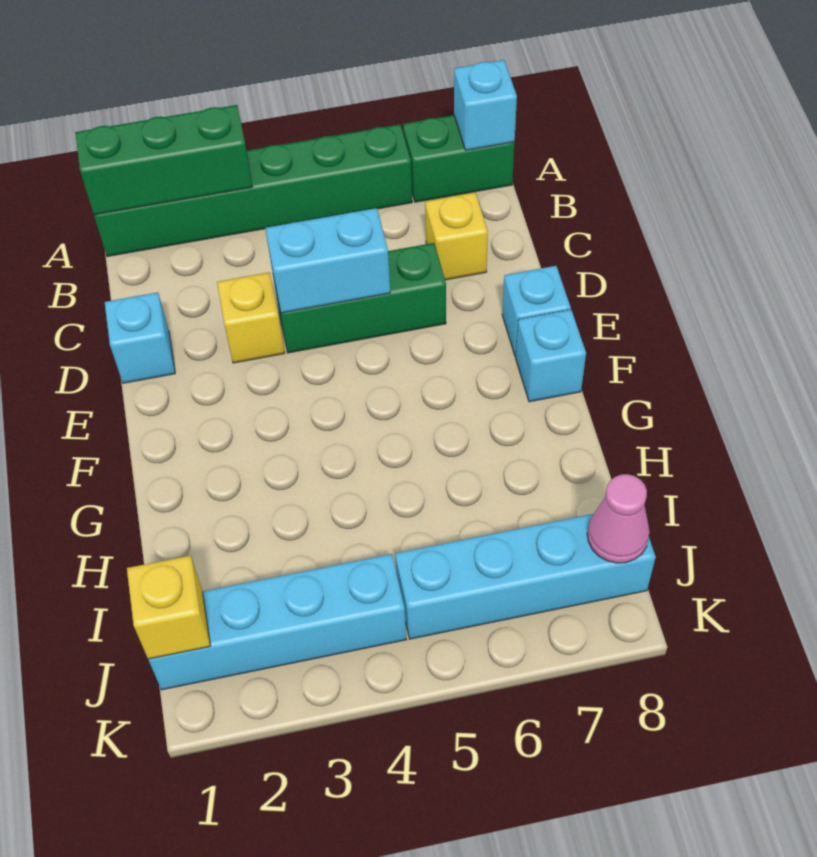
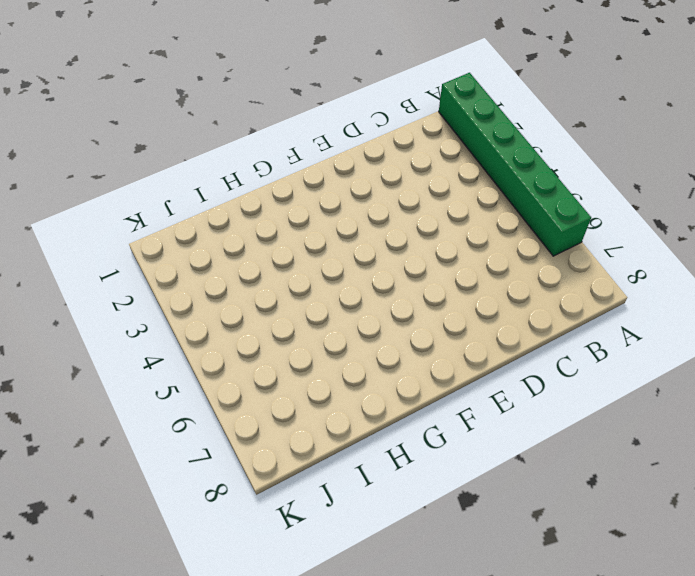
none -> green 1x2 brick [403,115,515,202]
none -> yellow 1x1 brick [425,192,488,280]
none -> cyan 1x1 brick [105,292,175,383]

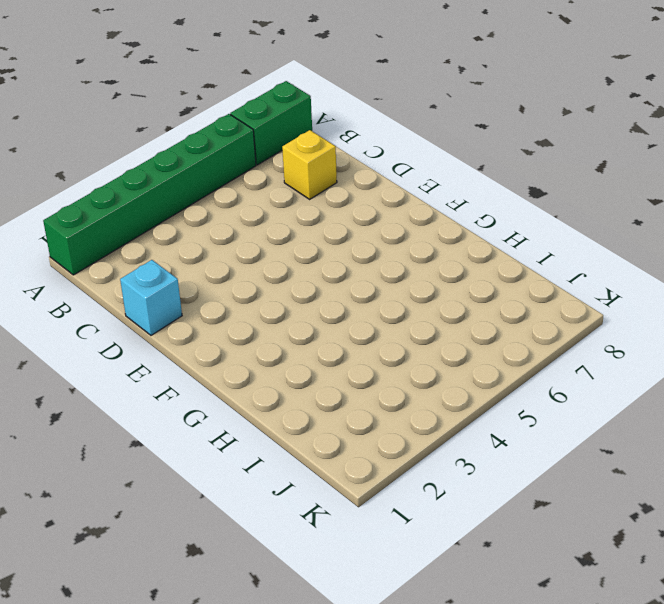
none -> yellow 1x1 brick [217,272,285,363]
none -> green 1x3 brick [273,243,446,353]
none -> cyan 1x1 brick [502,266,571,357]

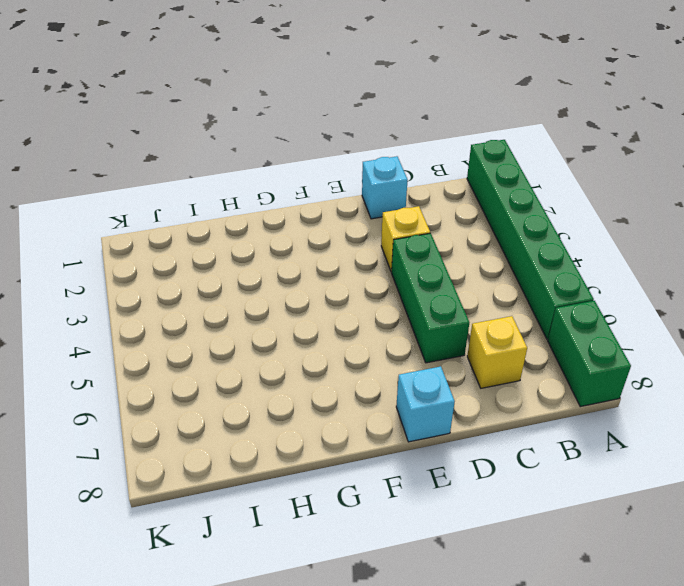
none -> cyan 1x1 brick [516,310,586,402]
none -> cyan 1x4 brick [148,554,407,690]
none -> cyan 1x4 brick [395,514,656,639]

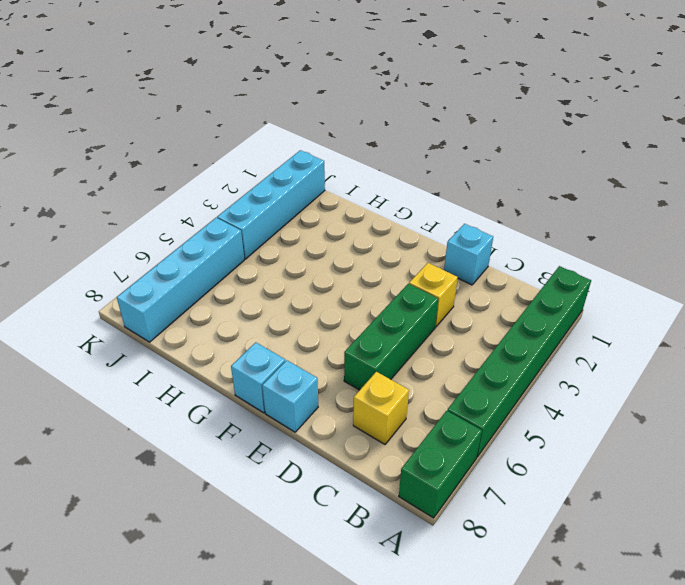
none -> green 1x3 brick [75,105,252,215]
none -> cyan 1x1 brick [454,60,517,150]
none -> cyan 1x2 brick [265,208,390,313]

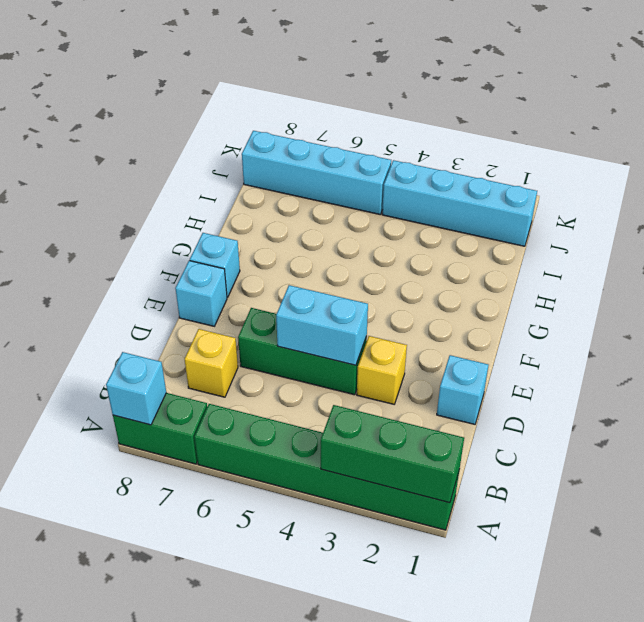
none -> yellow 1x1 brick [127,556,210,659]
none -> pink 1x1 cone [587,474,650,563]

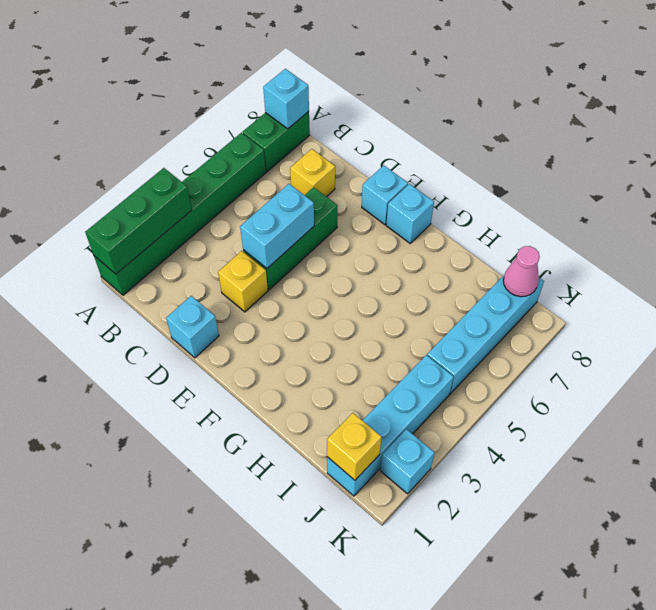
cyan 1x1 brick [380,429,435,494] -> none

